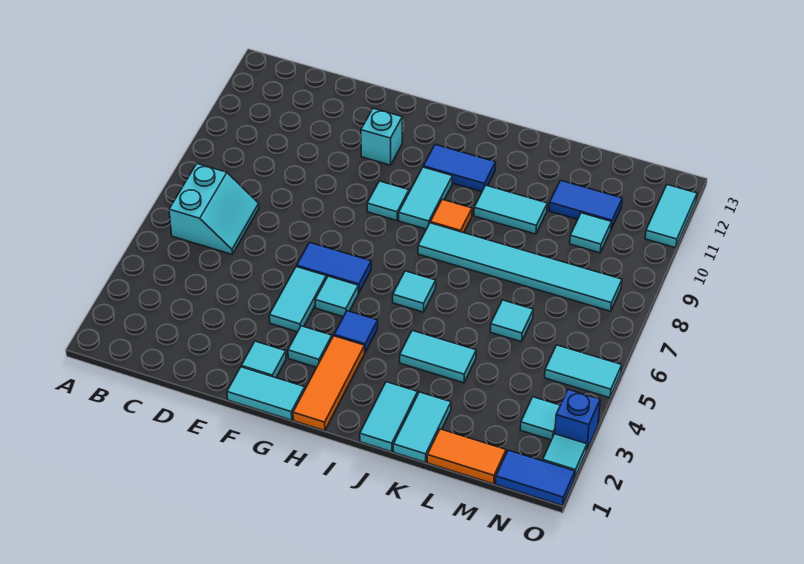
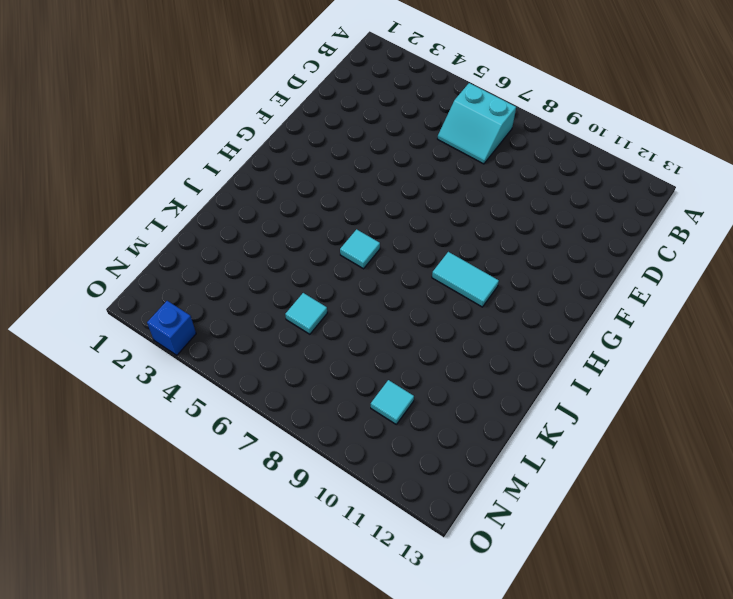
none -> cyan 1x2 tile [227,367,305,420]
none -> cyan 1x1 tile [241,341,286,378]
none -> cyan 1x2 tile [269,267,326,332]
none -> blue 1x2 tile [297,242,371,293]

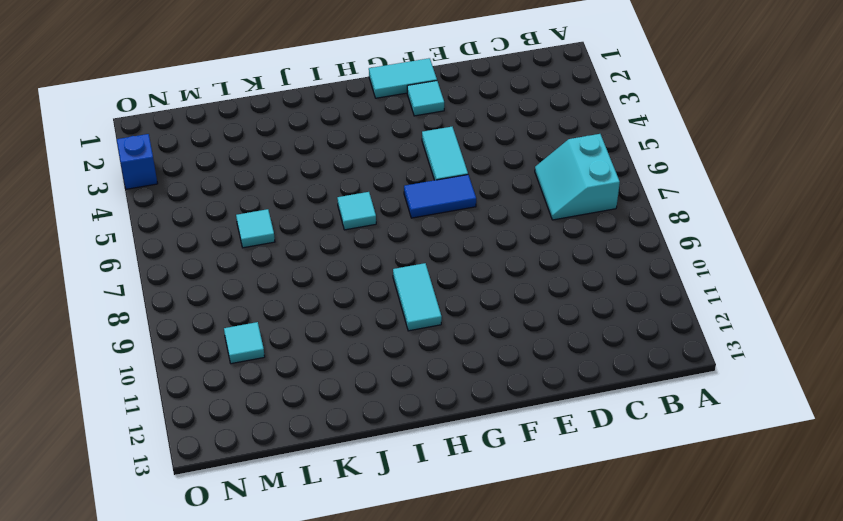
none -> cyan 1x1 brick [361,108,402,165]
none -> cyan 1x1 tile [288,326,332,367]
none -> cyan 1x1 tile [315,276,359,317]
none -> cyan 1x1 tile [367,181,409,220]

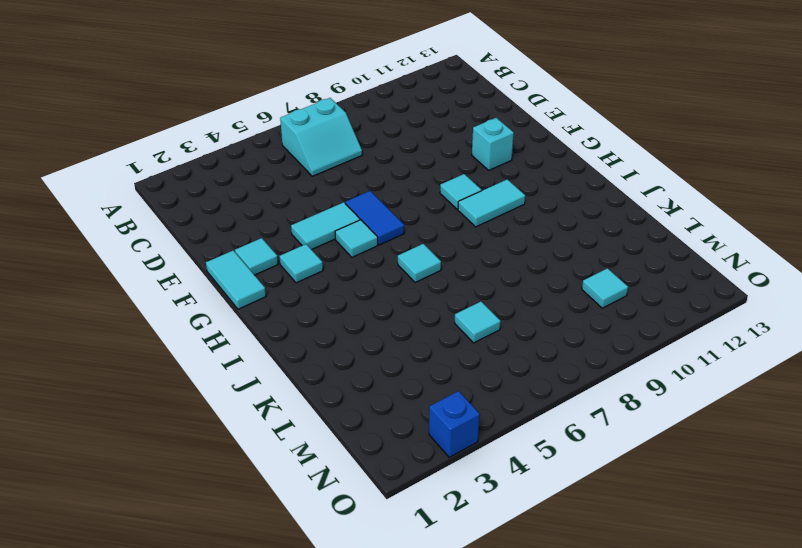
none -> orange 1x3 tile [293,336,365,431]
none -> blue 1x1 tile [334,311,378,352]
none -> blue 1x2 tile [423,145,496,192]
none -> cyan 1x6 tile [418,223,622,311]

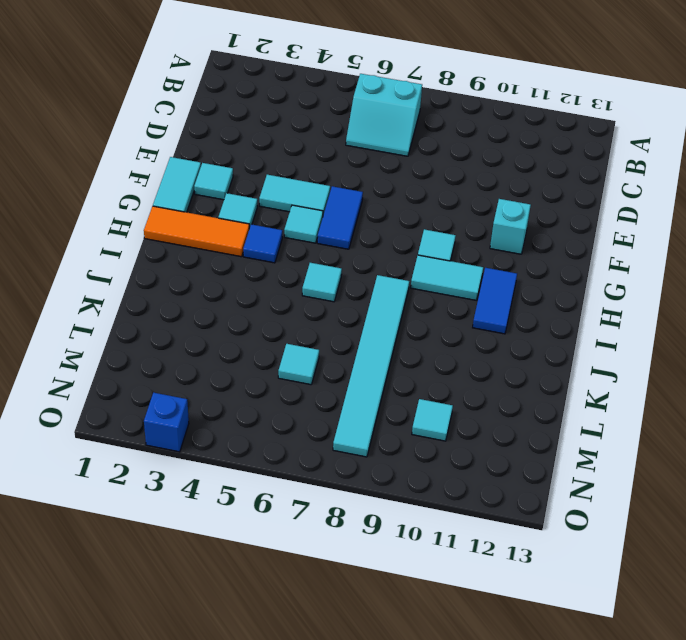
none -> orange 1x1 tile [430,199,472,233]
none -> cyan 1x2 tile [360,382,418,452]
none -> cyan 1x2 tile [400,331,476,383]
none -> cyan 1x2 tile [474,185,547,234]

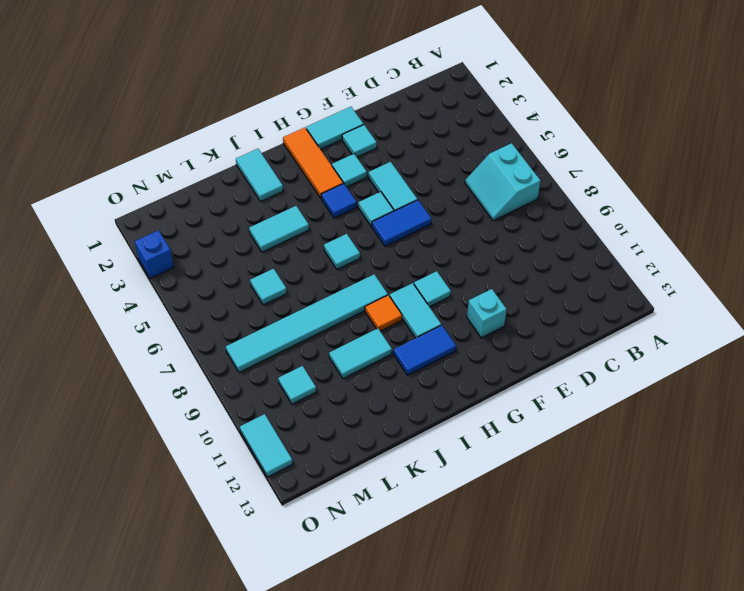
none -> cyan 1x2 tile [393,392,451,462]
none -> orange 1x2 tile [427,429,506,484]
none -> blue 1x2 tile [549,180,622,229]
none -> blue 1x2 tile [496,450,575,506]

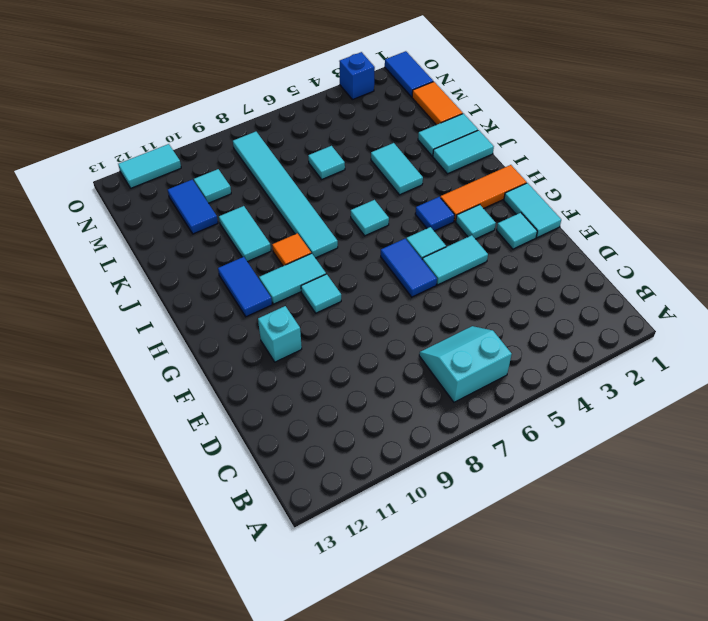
none -> cyan 1x1 tile [520,397,560,440]
none -> cyan 1x2 tile [545,345,622,398]
none -> cyan 1x1 tile [543,434,587,477]

